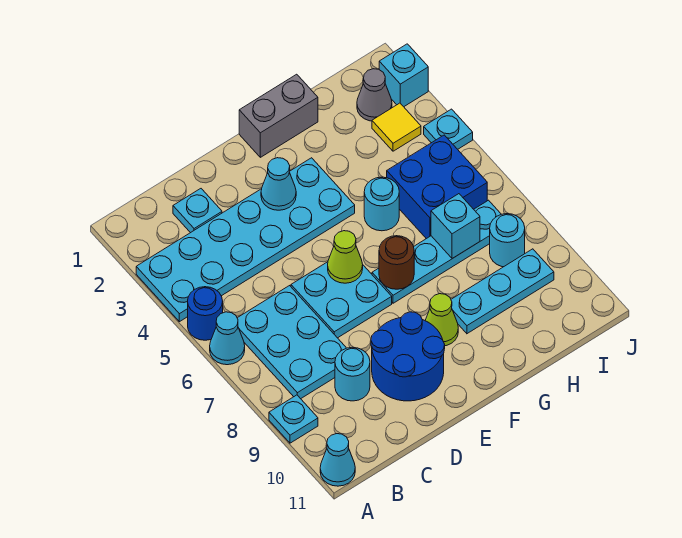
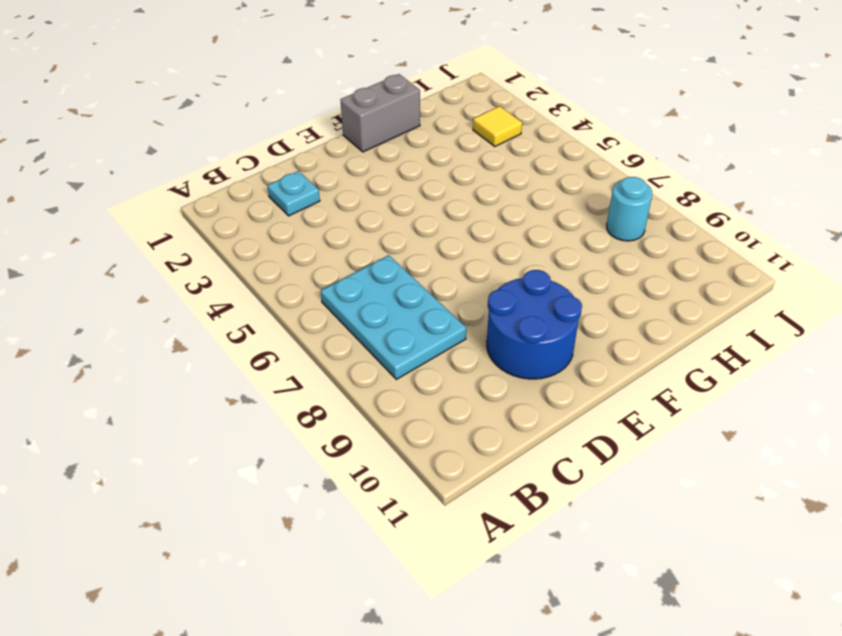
none -> cyan 2x6 plate [136,158,355,322]
none -> blue 1x1 round brick [188,287,223,340]
none -> cyan 1x1 cone [210,312,245,365]

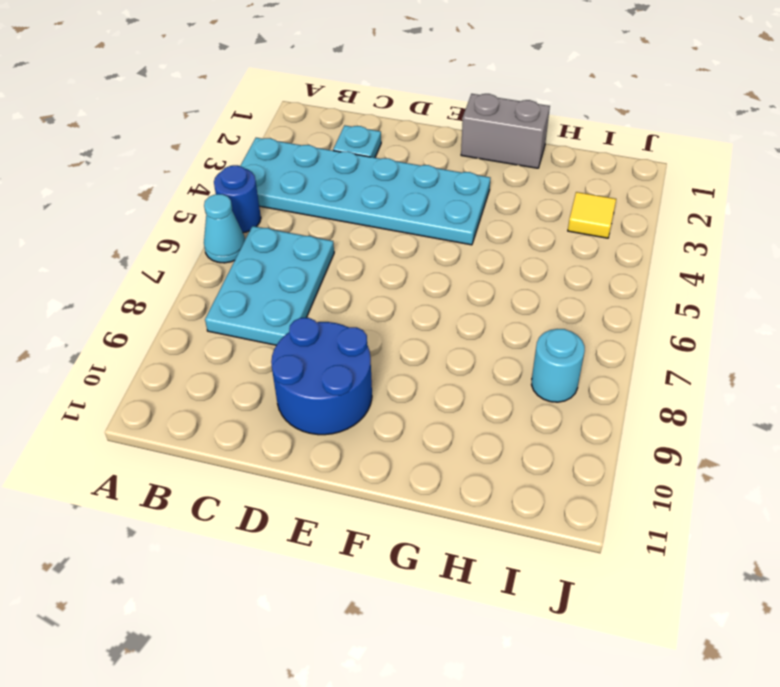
none -> cyan 1x1 plate [269,395,318,443]
none -> cyan 1x1 cone [320,434,355,486]
none -> cyan 1x1 round brick [335,347,370,401]

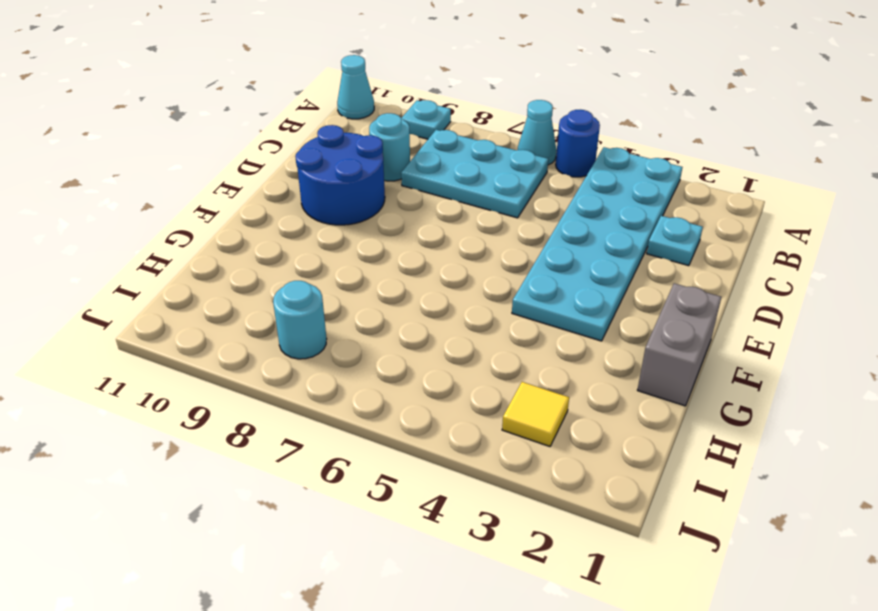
none -> cyan 2x2 plate [291,262,392,338]
none -> cyan 1x4 plate [372,200,501,303]
none -> lime 1x1 cone [425,294,458,346]

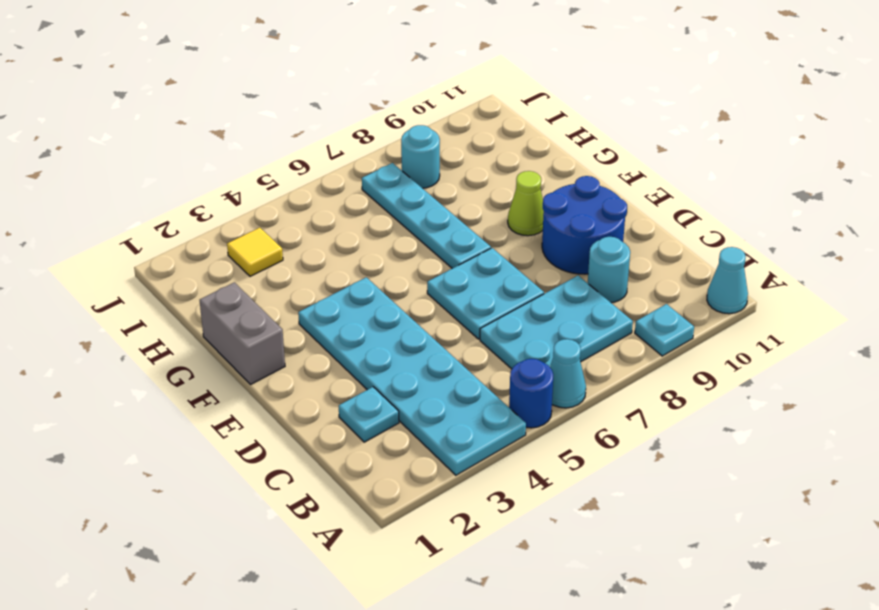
none -> cyan 1x1 round brick [364,177,399,231]
none -> cyan 1x3 plate [451,249,554,334]
none -> blue 2x2 brick [387,135,487,239]

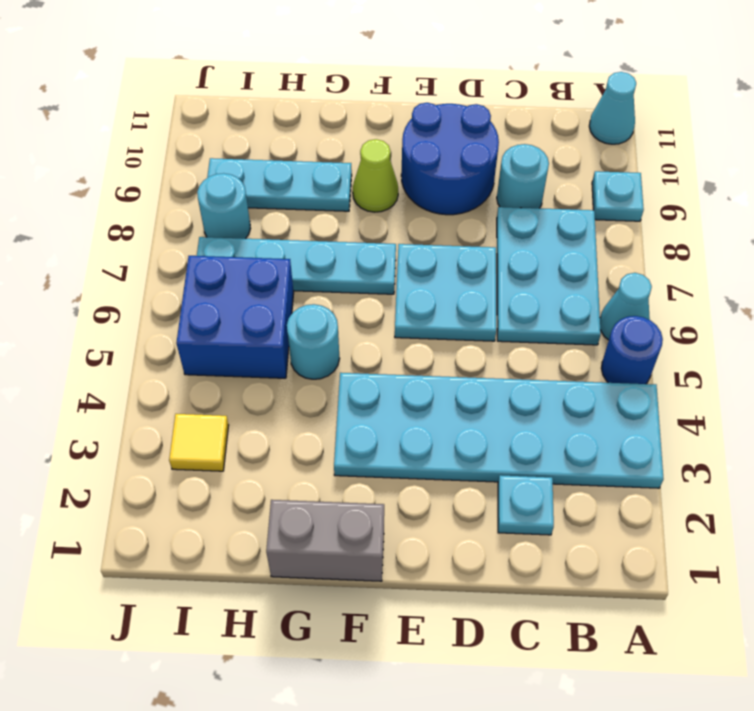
none -> grey 1x1 cone [357,69,392,121]
none -> cyan 1x1 brick [379,44,428,107]
none -> cyan 1x1 plate [424,109,473,149]

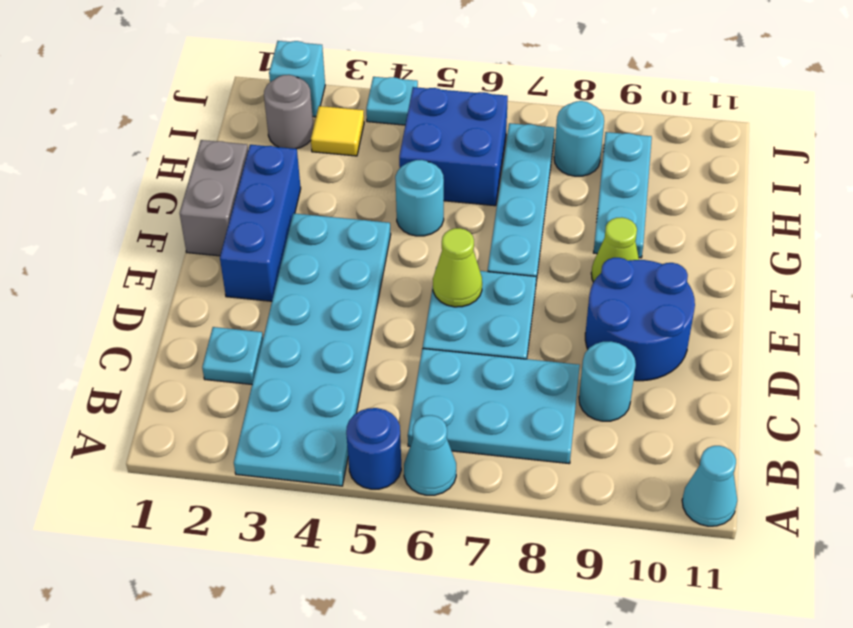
blue 1x3 brick [220,145,301,301] -> none
grey 1x1 round brick [264,75,313,149] -> grey 1x1 cone [357,69,392,121]
none -> cyan 1x1 plate [269,395,318,443]
none -> cyan 1x1 cone [261,158,296,210]
none -> brown 1x1 round brick [379,236,414,289]

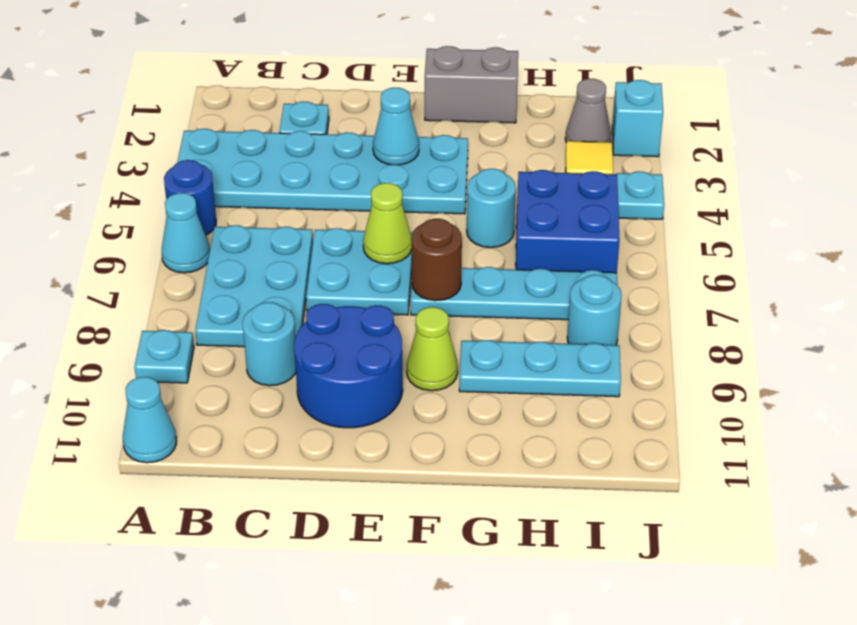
none -> cyan 1x1 brick [431,194,480,259]

